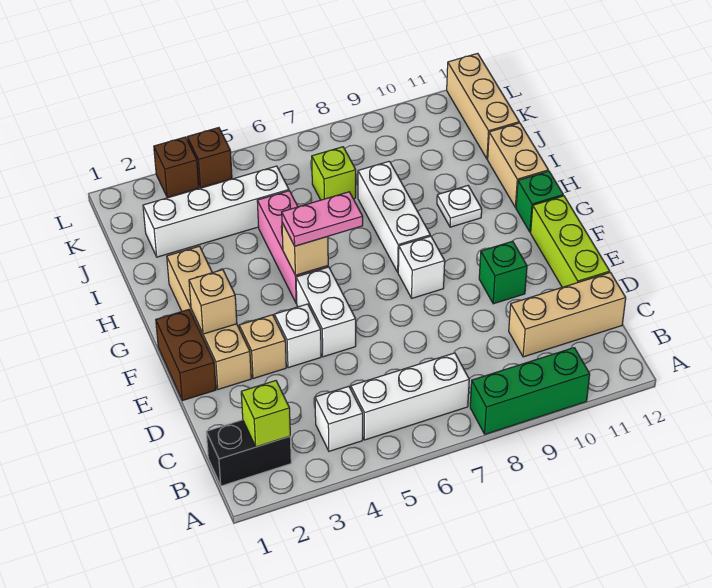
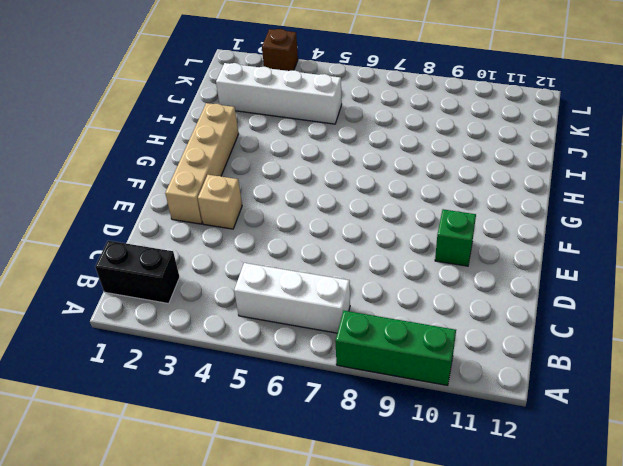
none -> white 1x1 brick [315,386,363,451]
none -> tan 1x3 brick [509,273,626,357]
none -> lime 1x3 brick [531,196,610,287]

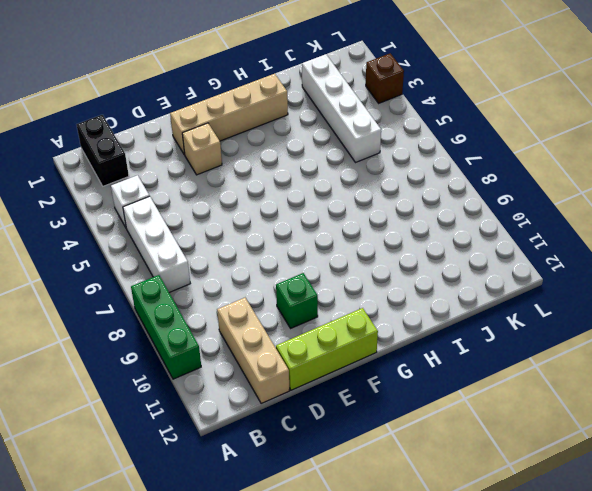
none -> brown 1x2 brick [156,310,216,401]
none -> white 1x1 brick [274,304,321,368]
none -> white 1x2 brick [296,267,356,357]

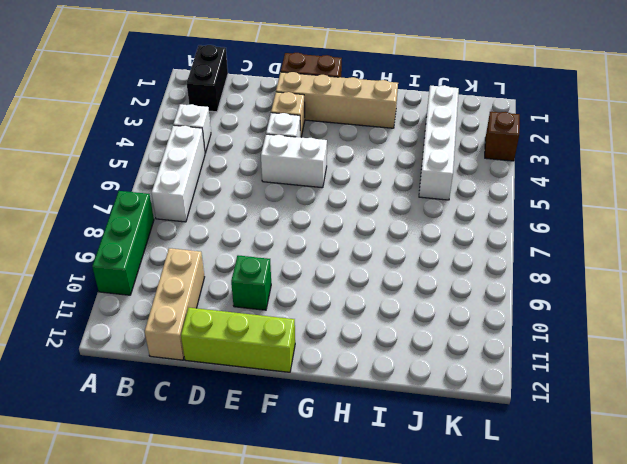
none -> white 1x1 brick [398,236,445,298]
none -> pink 1x3 brick [257,191,328,303]
none -> white 1x3 brick [358,161,430,272]

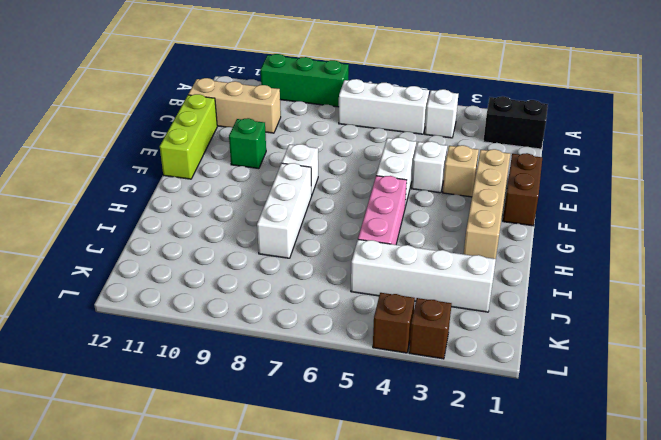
none -> green 1x1 brick [516,171,563,232]
none -> white 1x1 plate [437,186,482,227]
none -> tan 1x2 brick [488,123,548,207]

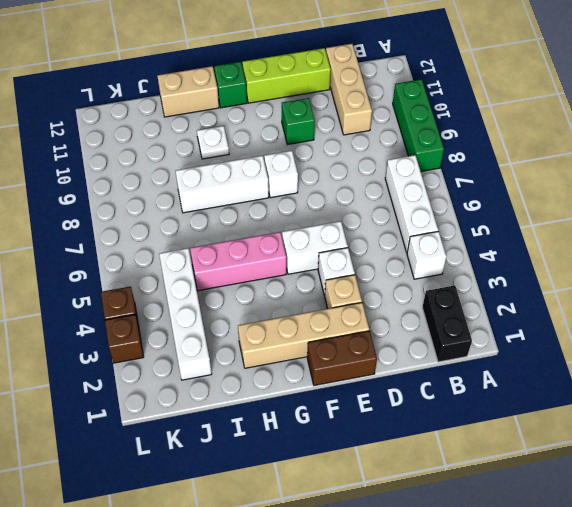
none -> lime 1x1 brick [312,147,356,200]
none -> tan 1x3 brick [447,53,519,159]
none -> lime 1x1 brick [241,381,290,447]

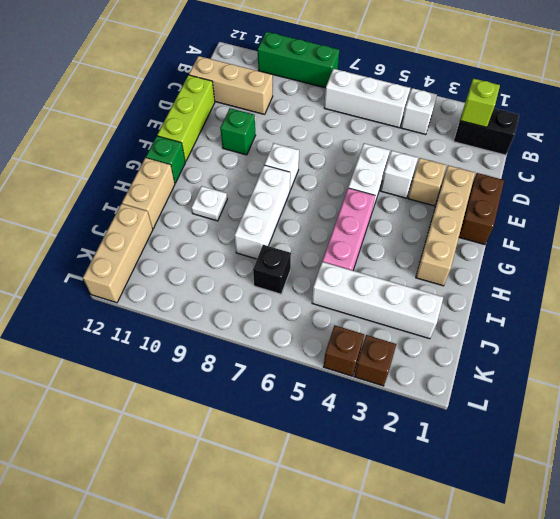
black 1x1 brick [253,245,291,294] -> lime 1x1 brick [312,147,356,200]
none -> tan 1x1 brick [189,270,237,334]
none -> tan 1x1 brick [282,223,328,275]
none -> pink 1x2 plate [282,192,363,246]

